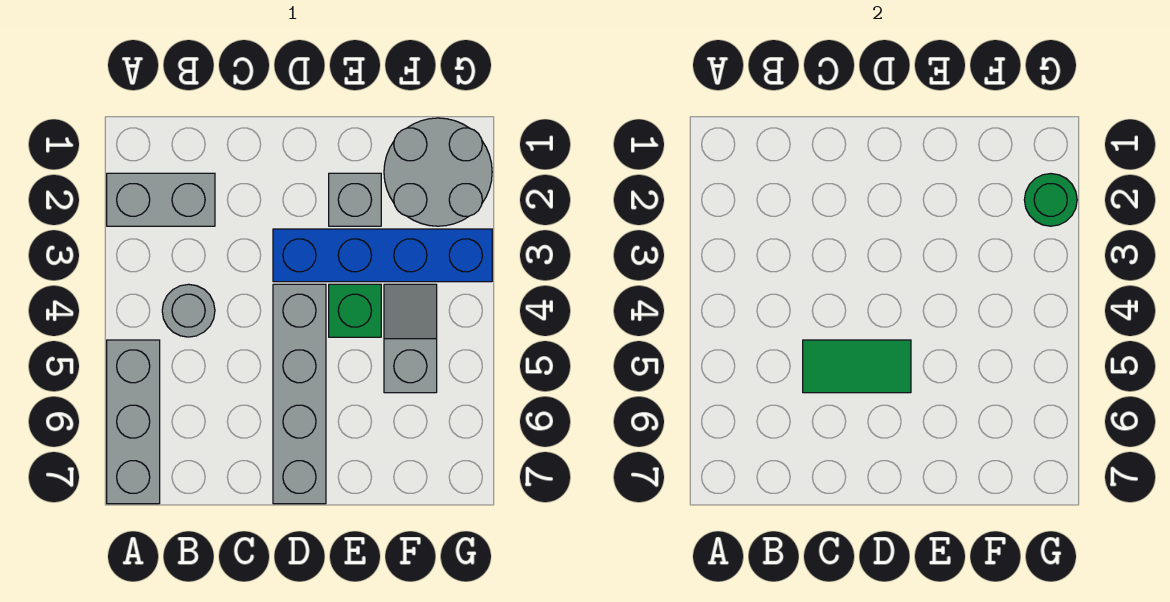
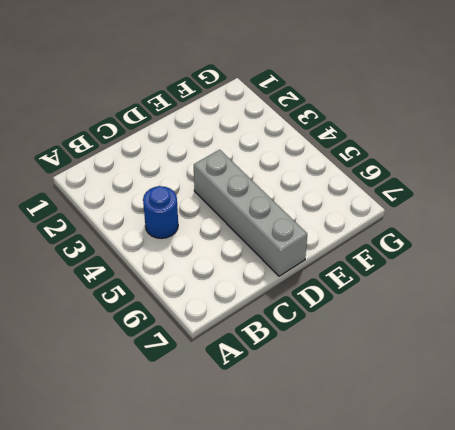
blue 1x1 round brick [143,186,178,239] -> grey 1x1 round brick [162,284,215,337]
none -> grey 1x2 brick [107,173,215,226]
none -> grey 1x3 brick [107,340,160,504]

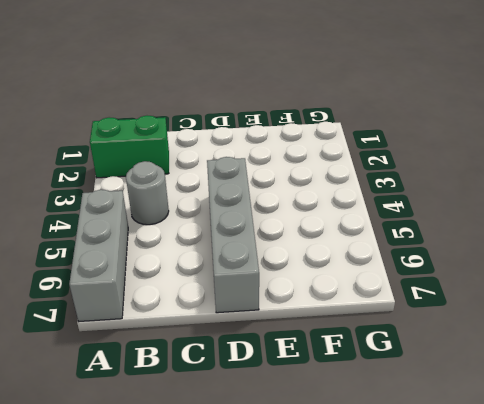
green 1x2 brick [90,116,169,178] -> grey 1x2 brick [107,173,215,226]
none -> blue 1x4 brick [273,229,492,282]
none -> grey 1x1 brick [329,173,381,226]

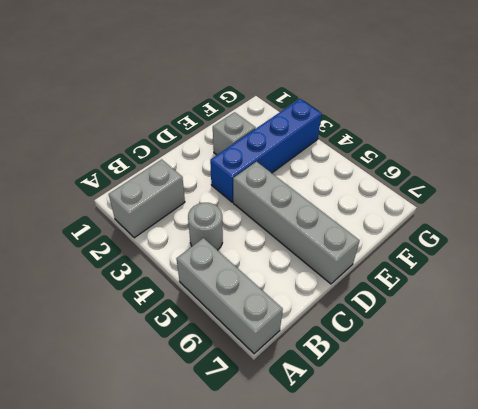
none -> green 1x1 brick [329,284,381,337]
none -> grey 2x2 round brick [384,118,492,226]

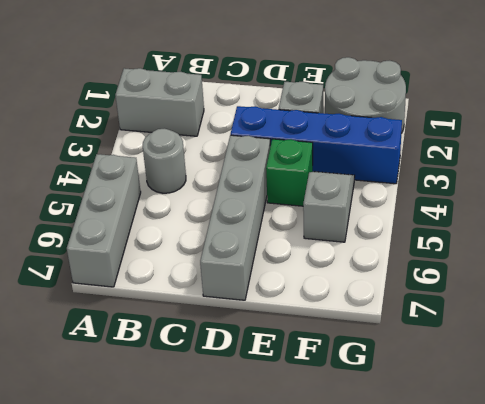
none -> green 1x2 tile [803,340,911,393]
none -> green 1x1 round brick [1024,174,1077,226]

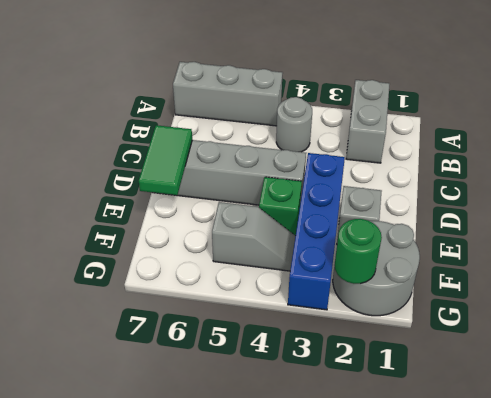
green 1x2 tile [139,125,192,195] -> green 1x2 tile moved to [803,340,911,393]

